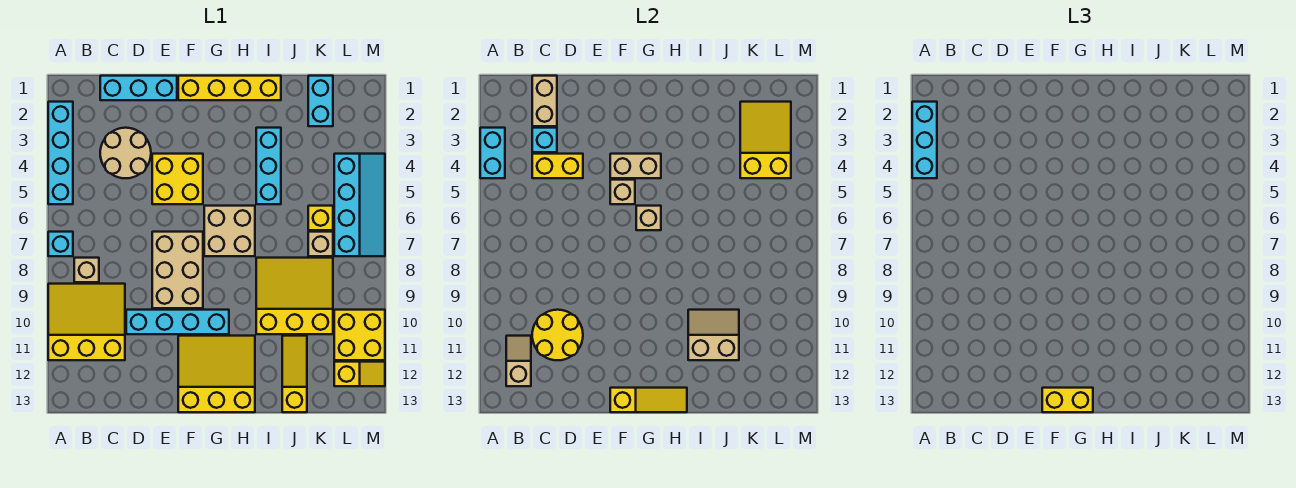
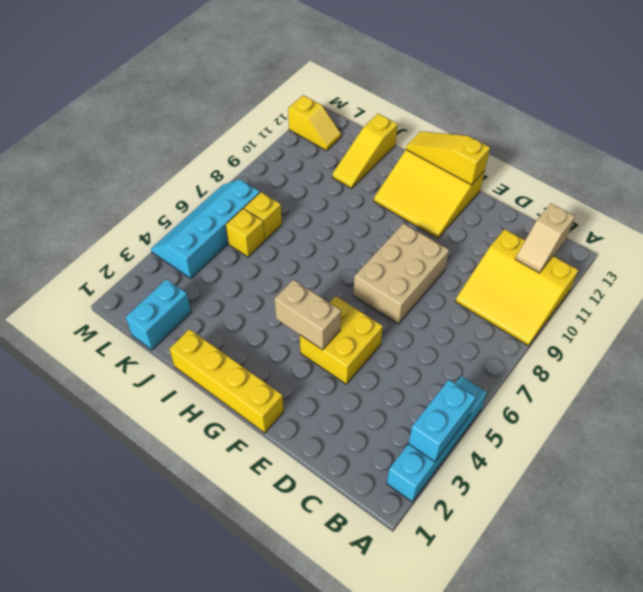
yellow 1x1 brick [244,192,282,240] -> tan 1x1 brick [308,232,333,256]
yellow 1x2 slope [288,95,341,151] -> yellow 1x2 slope turned to [334,362,385,386]
none -> cyan 1x1 brick [48,232,73,256]
none -> tan 1x1 brick [74,258,99,282]
none -> cyan 1x3 brick [100,76,177,100]
none -> tan 2x2 round brick [100,128,151,178]

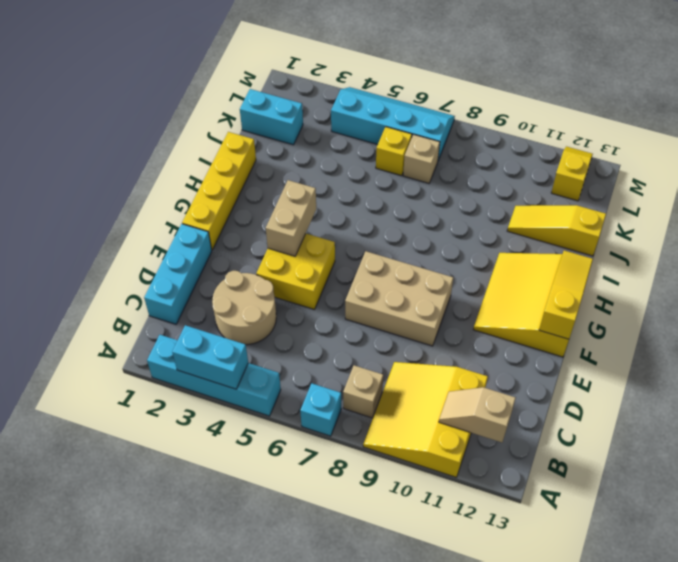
none -> cyan 1x4 brick [126,310,229,334]
none -> tan 2x2 brick [204,206,255,256]
none -> cyan 1x3 brick [256,128,281,204]
none -> yellow 3x3 slope [256,258,333,334]

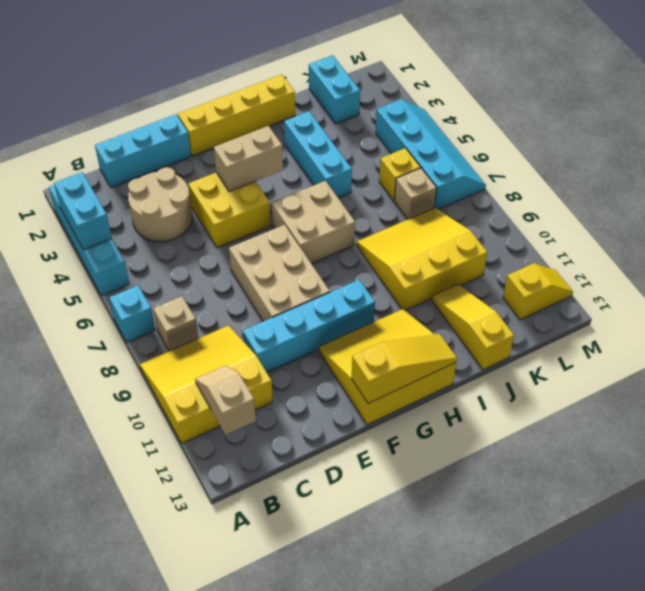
none -> yellow 2x2 brick [334,310,385,360]
none -> tan 1x2 brick [532,76,557,126]
none -> cyan 1x1 brick [532,128,557,152]
none -> yellow 1x2 brick [532,154,583,178]

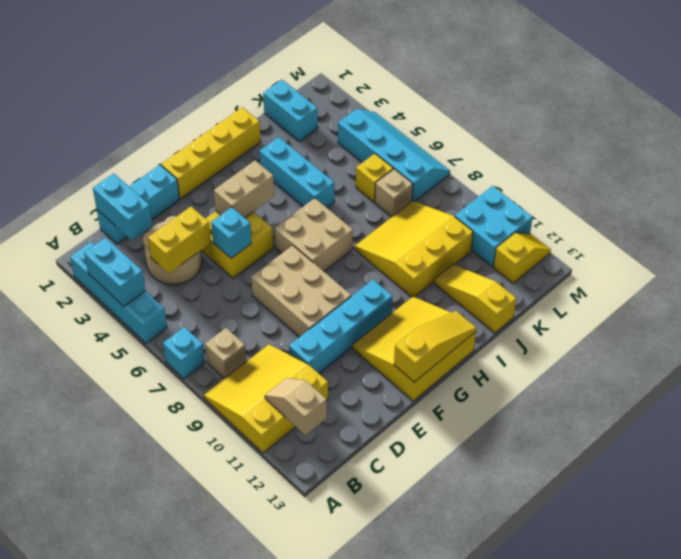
cyan 1x2 brick [93,173,152,240] -> tan 1x2 brick [532,76,557,126]
cyan 1x1 brick [211,207,251,258] -> cyan 1x1 brick moved to [532,128,557,152]
cyan 2x2 brick [455,186,533,267] -> yellow 2x2 brick [334,310,385,360]
none -> yellow 2x2 round brick [532,310,583,360]
none -> tan 1x1 brick [610,180,635,204]
none -> tan 1x1 brick [636,206,661,230]
none -> tan 2x2 slope [688,310,739,360]

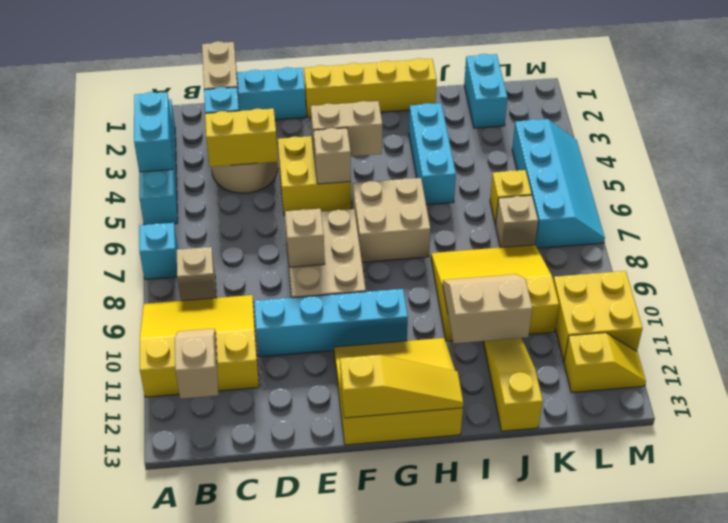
tan 1x1 brick [285,209,325,267] -> tan 1x1 brick moved to [636,206,661,230]
none -> yellow 2x2 round brick [532,310,583,360]
none -> yellow 2x3 slope [740,102,791,178]
none -> cyan 1x3 brick [912,102,937,178]
none -> yellow 1x2 brick [1042,388,1093,412]

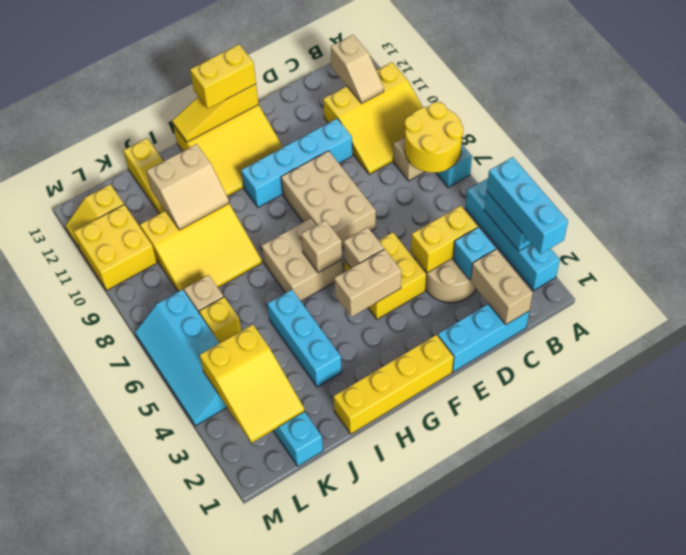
yellow 2x2 round brick [405,102,464,173] -> yellow 2x2 round brick moved to [532,310,583,360]

